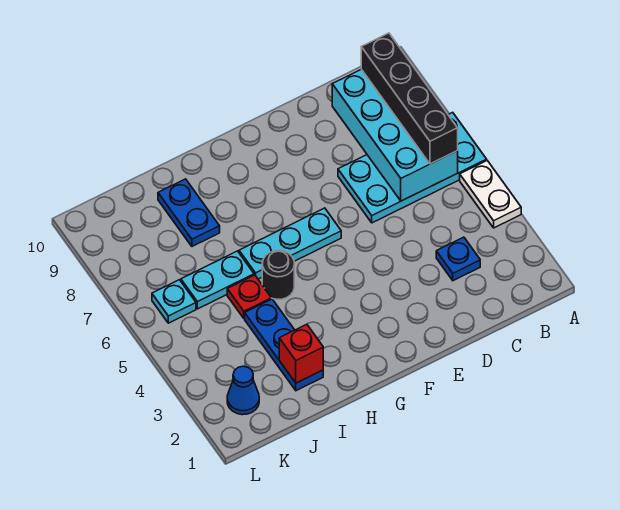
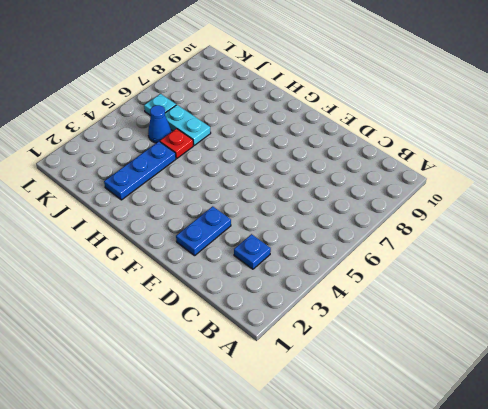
blue 1x2 plate [176,206,231,256] -> blue 1x2 plate moved to [158,179,220,246]
blue 1x1 cone [148,105,171,143] -> blue 1x1 cone moved to [227,366,259,415]
none -> white 1x2 plate [460,161,521,228]
none -> cyan 2x4 plate [338,112,487,223]
none -> cyan 1x3 plate [239,208,341,279]

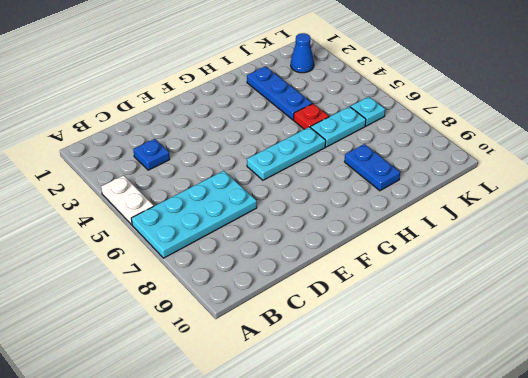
none -> black 1x1 round brick [262,250,294,299]
none -> cyan 2x4 brick [332,69,458,201]
none -> red 1x1 brick [279,324,323,383]

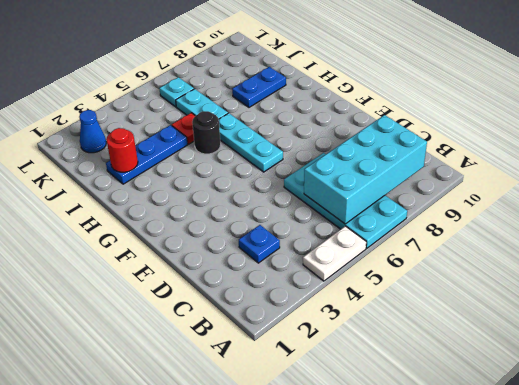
red 1x1 round brick [106,128,138,172] -> red 1x1 brick [279,324,323,383]
none -> black 1x4 brick [361,33,458,164]

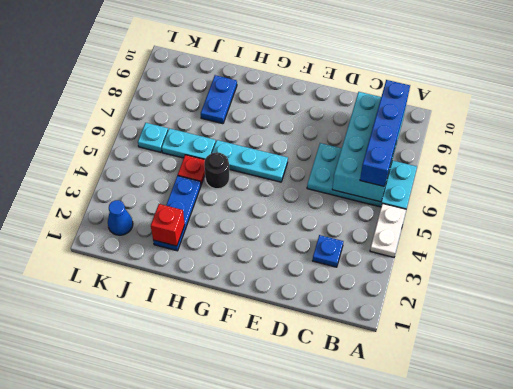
blue 1x4 brick [360,80,410,186] -> black 1x4 brick [361,33,458,164]

